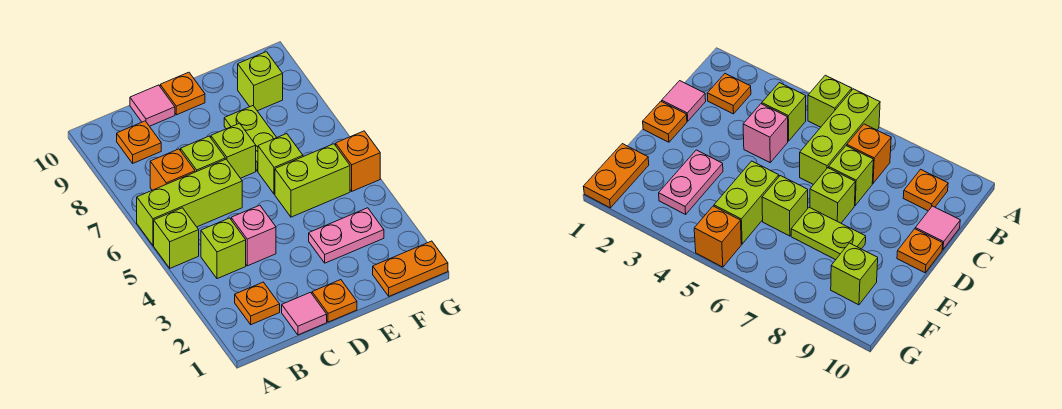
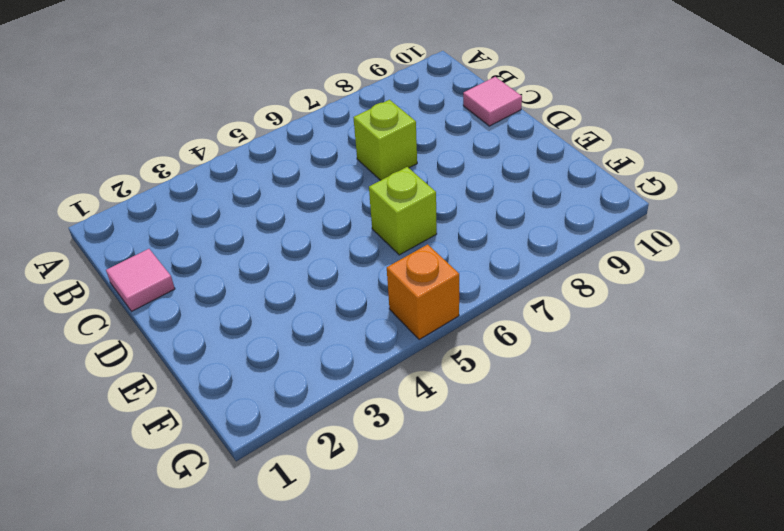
none -> lime 1x1 brick [154,208,199,268]
none -> lime 1x3 brick [137,159,242,245]
none -> orange 1x1 plate [235,282,280,325]

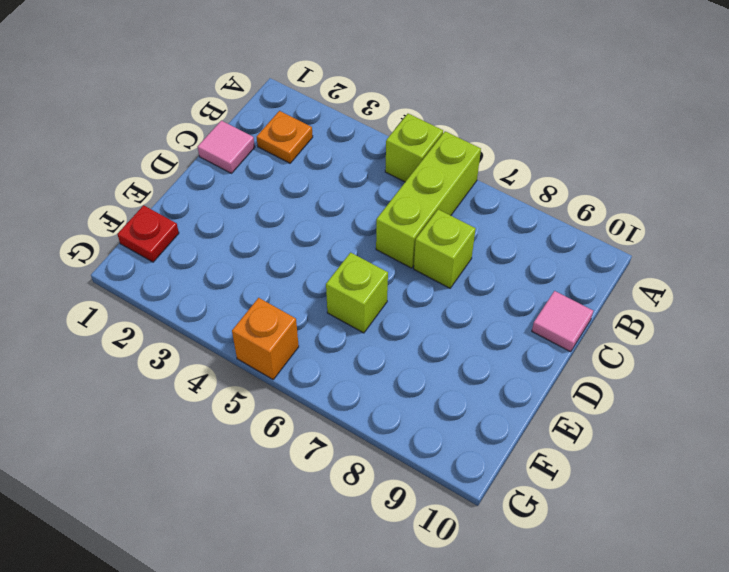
red 1x1 plate [117,205,179,262] -> orange 1x2 plate [373,241,448,296]
none -> lime 1x1 brick [201,218,246,279]
none -> orange 1x1 brick [150,149,195,190]
none -> orange 1x1 plate [117,121,161,163]

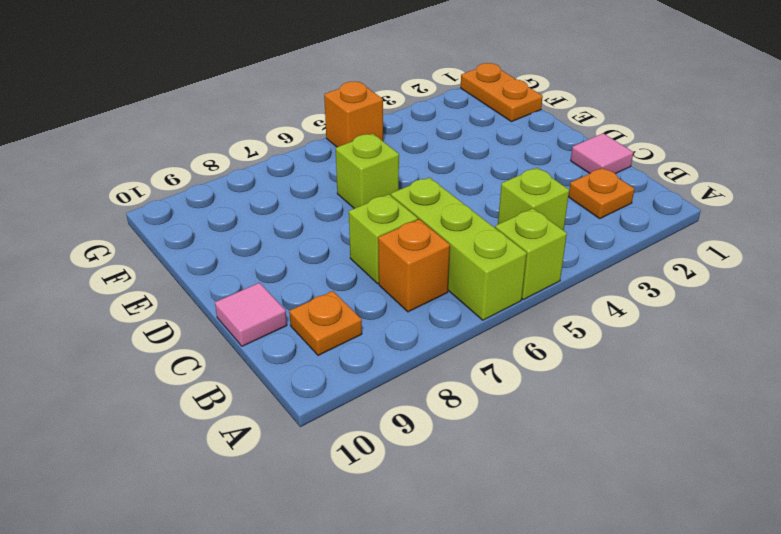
none -> pink 1x1 brick [231,205,276,266]
none -> orange 1x1 plate [312,280,357,322]
none -> lime 1x1 brick [211,123,256,178]

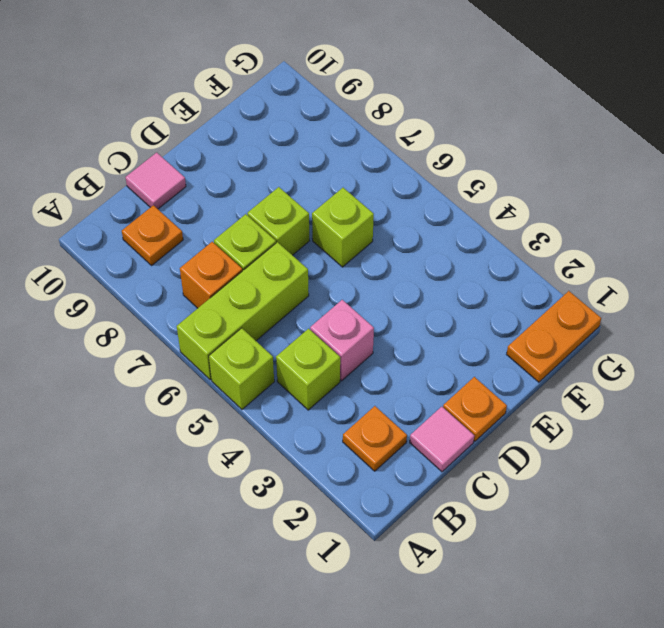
none -> orange 1x1 plate [160,72,205,115]
none -> pink 1x2 plate [309,208,384,263]
none -> lime 1x2 brick [275,144,350,217]

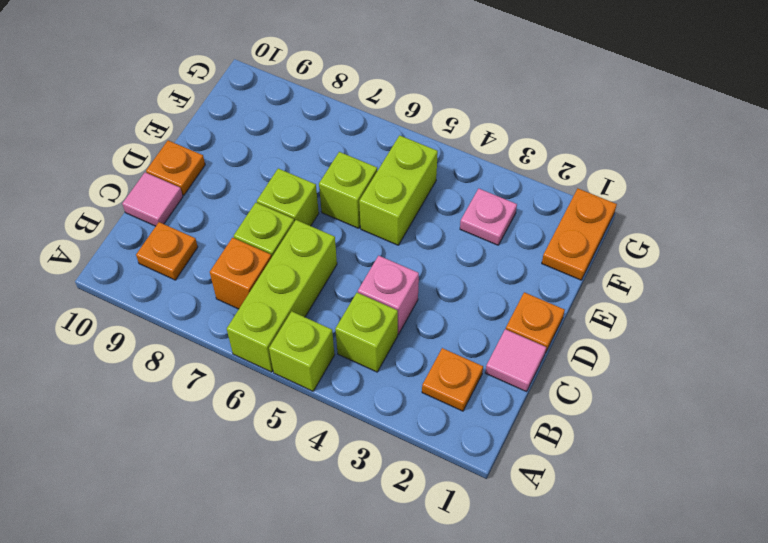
pink 1x1 plate [460,189,517,245] -> pink 1x2 plate [309,208,384,263]
none -> lime 1x2 plate [224,106,277,171]
none -> lime 1x1 brick [238,52,283,111]
none -> orange 1x1 brick [336,131,380,191]

